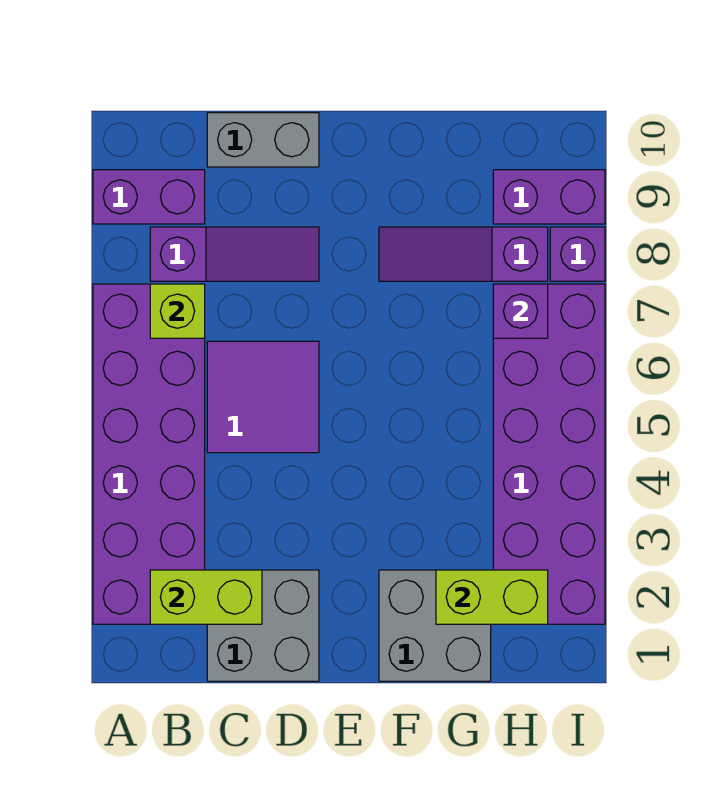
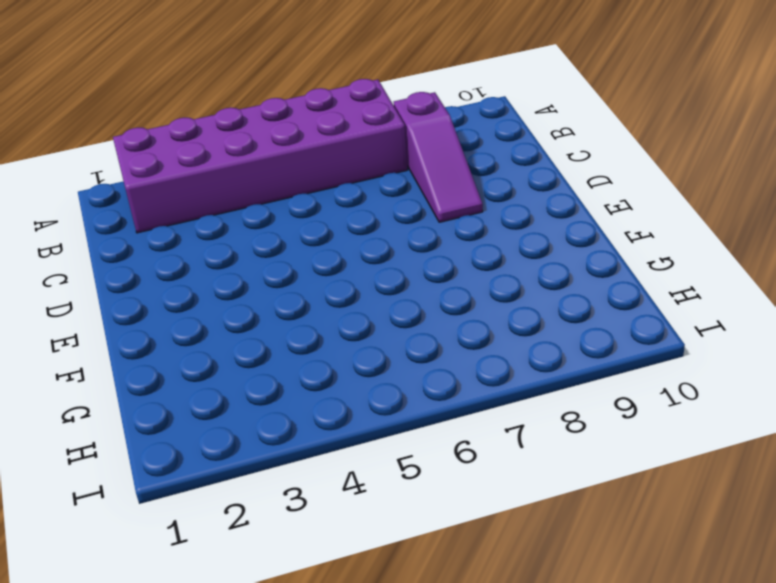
none -> purple 1x2 brick [93,170,205,224]
none -> grey 2x2 brick [207,570,319,681]
none -> purple 2x2 tile [207,341,319,453]

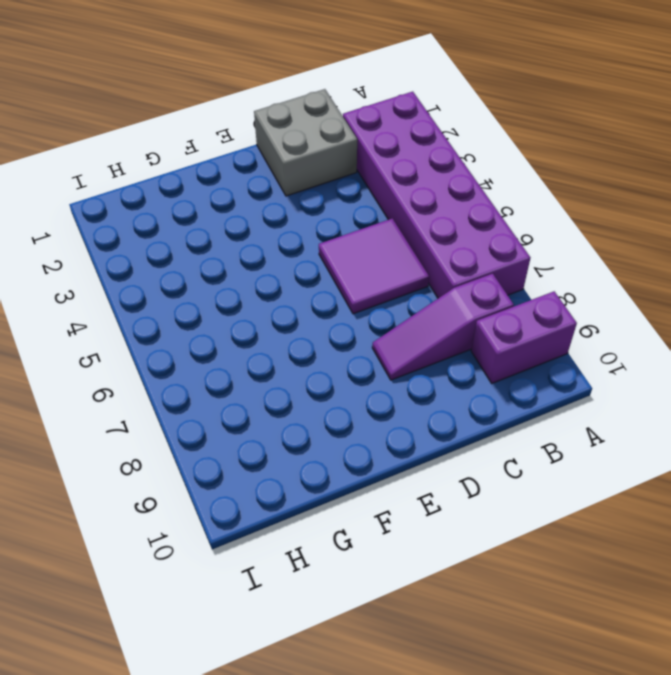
none -> grey 1x2 brick [207,113,319,167]
none -> grey 2x2 brick [379,570,491,681]
none -> purple 1x3 slope [379,227,548,281]

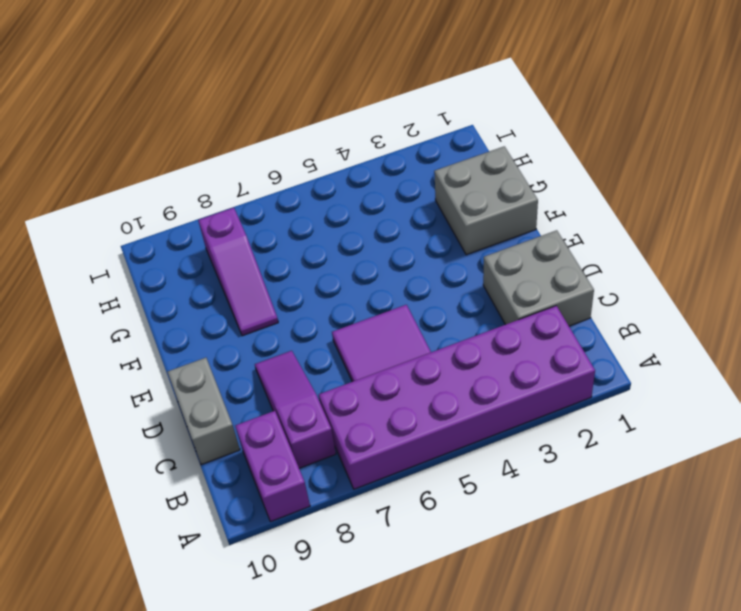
none -> purple 2x6 brick [493,284,605,624]
none -> purple 1x2 brick [493,170,605,224]
none -> purple 1x1 brick [550,227,605,281]

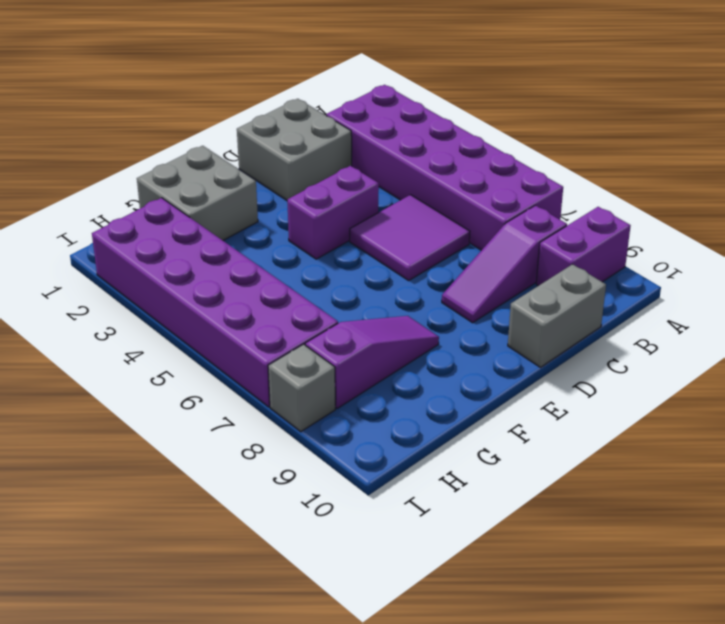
purple 1x2 brick [287,166,379,259] -> purple 1x2 brick moved to [493,170,605,224]
grey 1x1 brick [268,344,335,432] -> purple 1x1 brick [550,227,605,281]
none -> lime 1x2 brick [150,570,262,624]
none -> lime 1x1 brick [150,284,205,338]
none -> lime 1x2 brick [436,570,548,624]

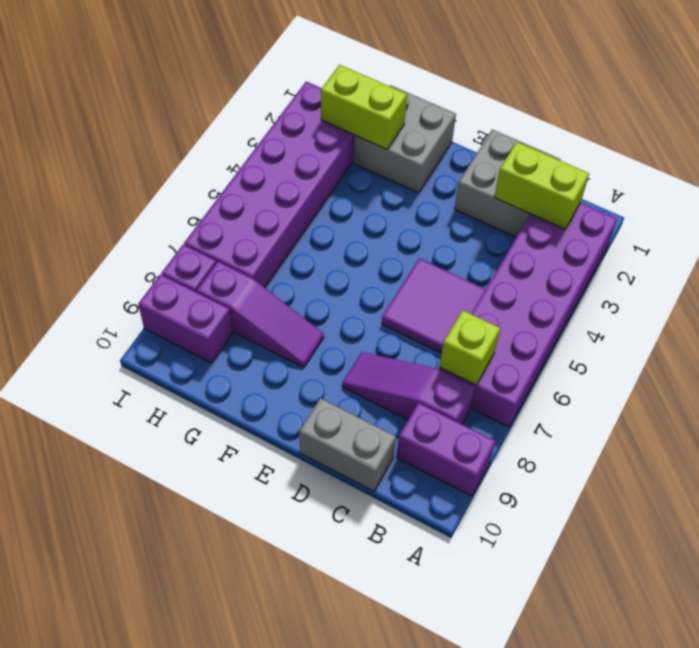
none -> purple 1x1 brick [493,284,548,338]

